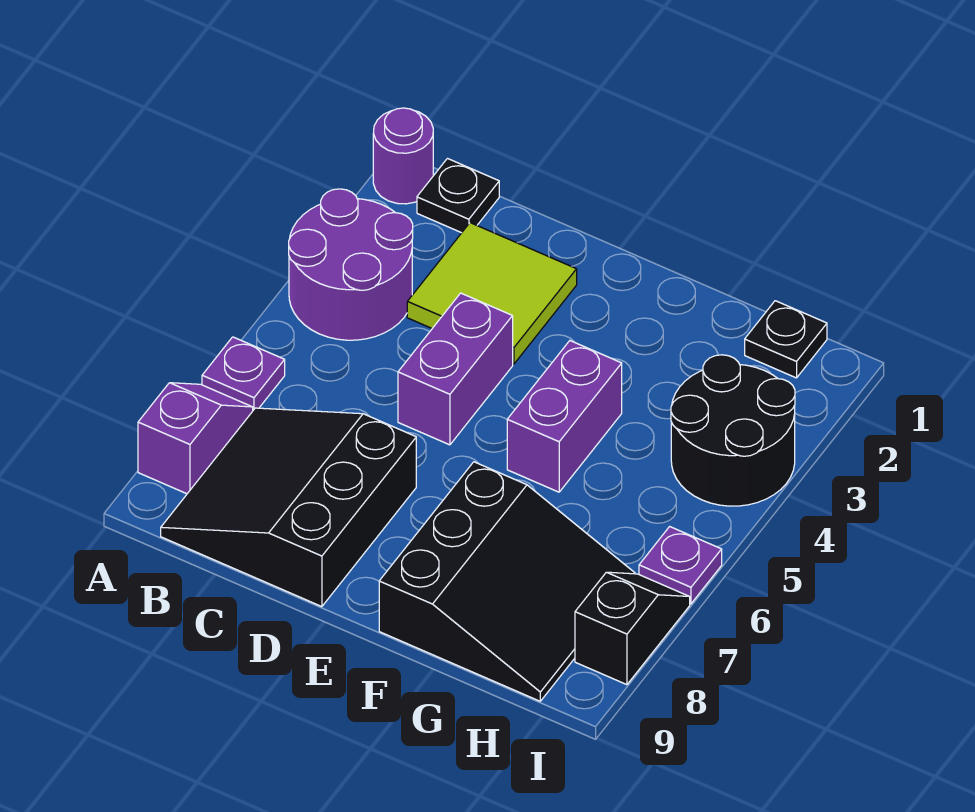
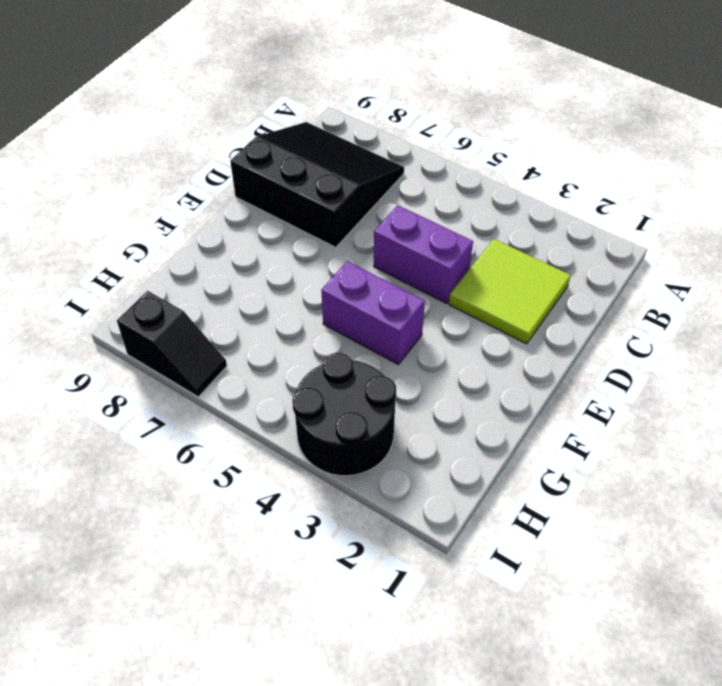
none -> purple 1x1 round brick [373,108,433,204]
none -> purple 2x2 round brick [289,189,413,340]
none -> purple 1x1 plate [202,337,285,410]

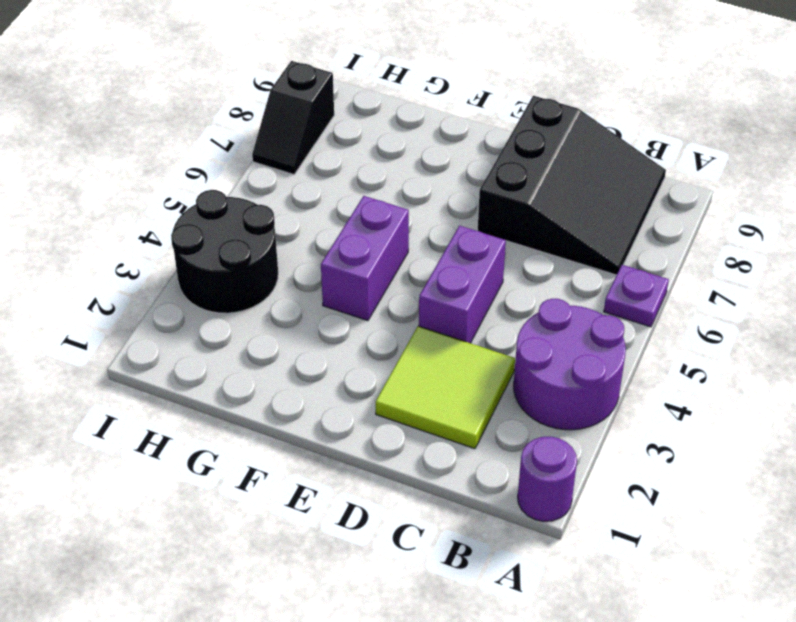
none -> purple 1x2 slope [138,383,253,494]
none -> black 1x1 plate [417,159,499,233]
none -> black 3x3 slope [379,462,635,701]

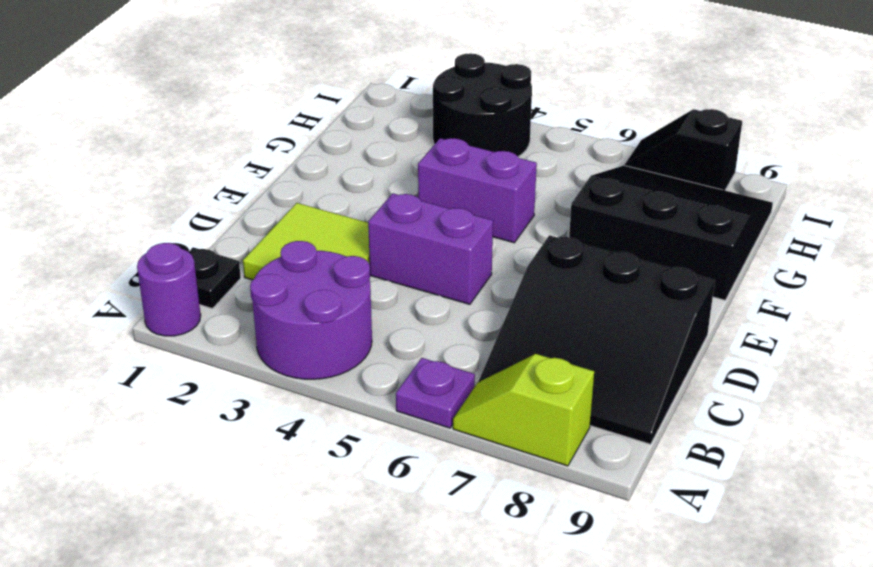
lime 1x2 slope [453,354,594,466] -> purple 1x2 slope [138,383,253,494]
none -> black 1x1 plate [745,301,827,378]
none -> purple 1x1 plate [639,527,722,604]

